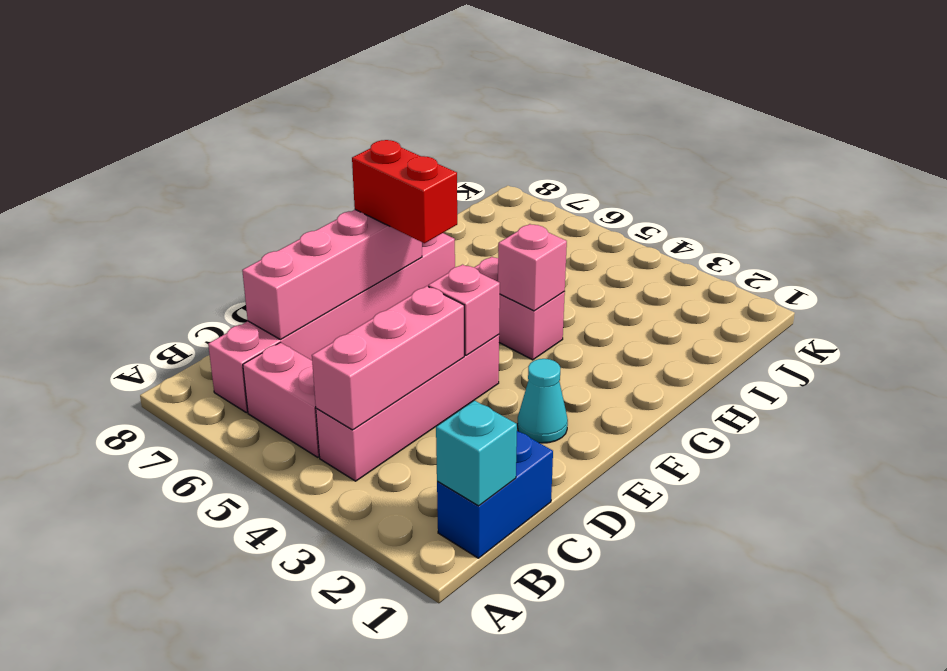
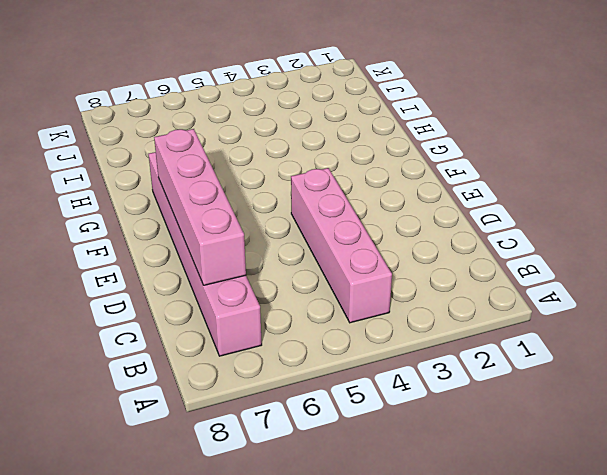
none -> blue 1x2 brick [437,431,553,558]
none -> pink 1x2 brick [243,342,319,457]
none -> cyan 1x1 cone [517,359,568,443]

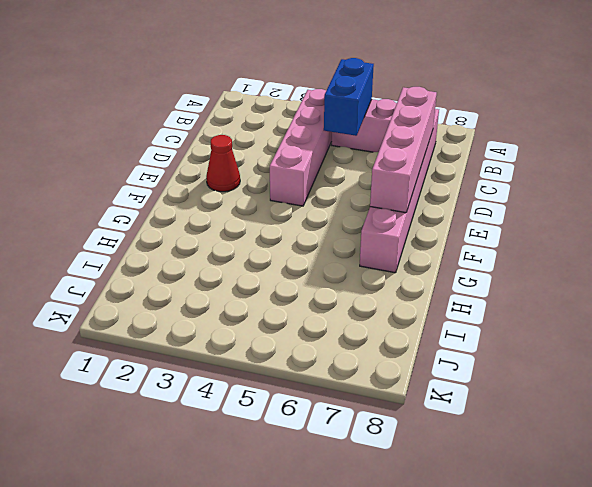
blue 1x2 brick [324,58,374,136] -> blue 1x2 brick moved to [437,431,553,558]
red 1x1 cone [206,135,240,192] -> cyan 1x1 cone [517,359,568,443]
none -> pink 1x2 brick [474,257,565,360]
none -> cyan 1x1 brick [436,400,517,506]
none -> pink 1x3 brick [312,286,464,430]

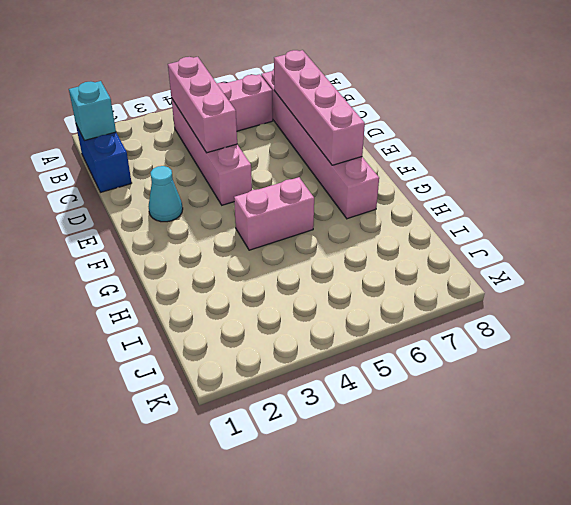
none -> pink 1x1 brick [428,265,500,355]
none -> pink 1x1 brick [498,224,567,311]
none -> red 1x2 brick [352,140,457,243]

